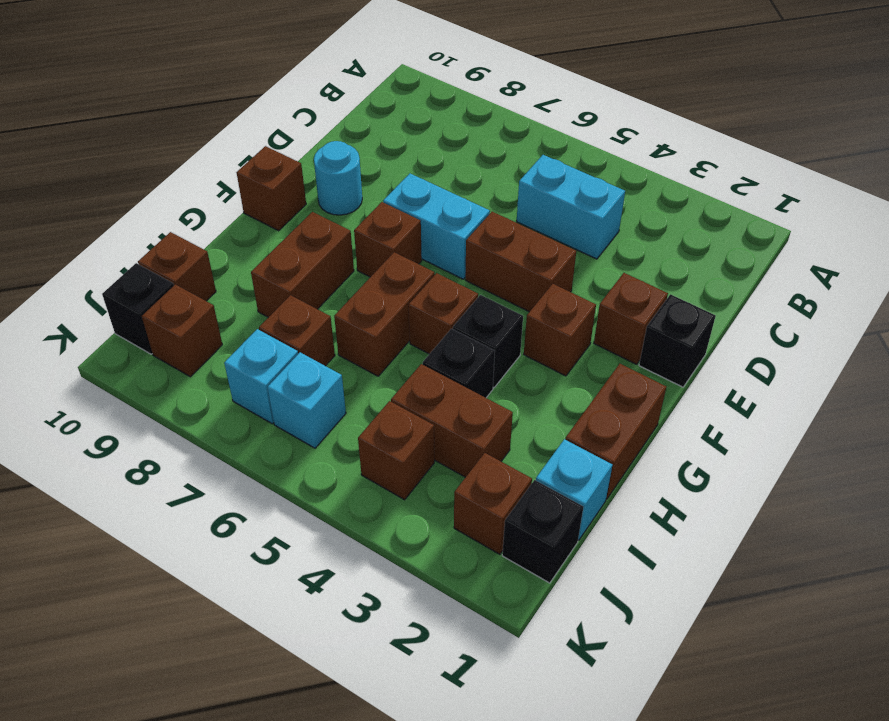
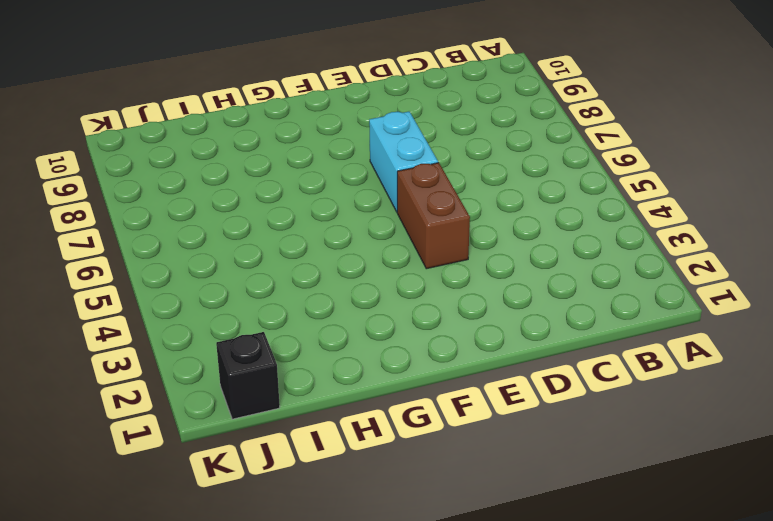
none -> cyan 1x2 brick [517,155,625,259]
none -> black 1x1 brick [639,294,716,387]
none -> brown 1x1 brick [594,273,668,364]

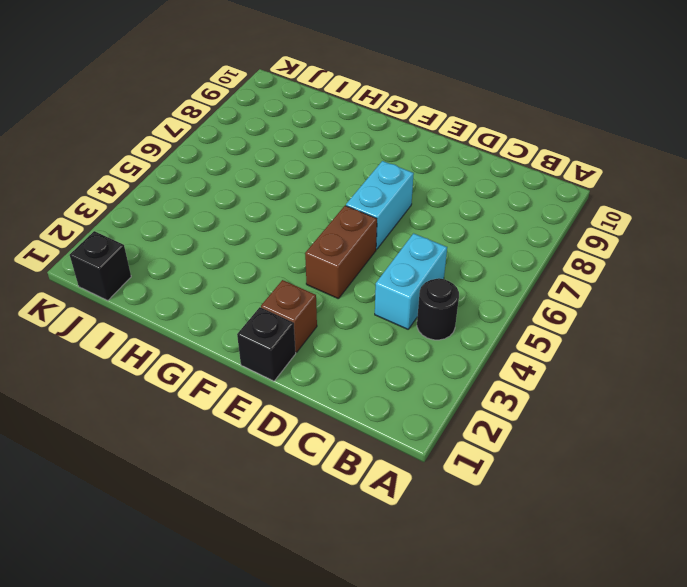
black 1x1 round brick [417,278,459,340] -> none
none -> cyan 1x1 round brick [314,141,362,215]
none -> brown 1x1 brick [524,284,596,376]
none -> brown 1x1 brick [354,202,422,277]

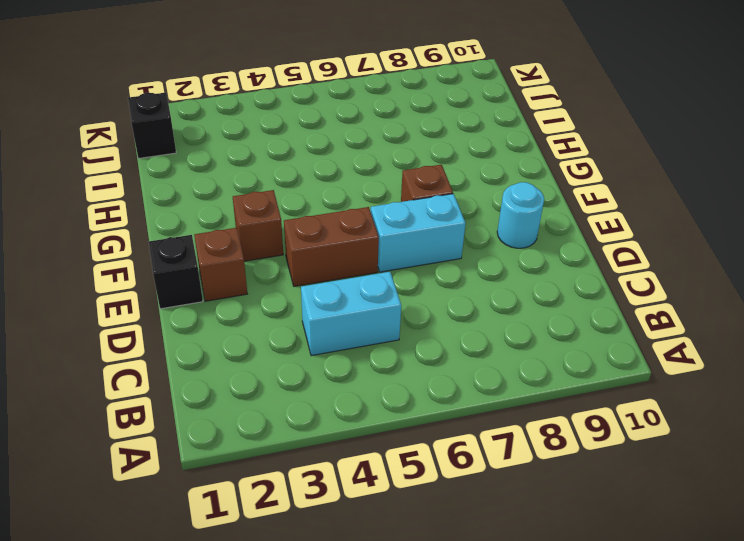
none -> brown 1x1 brick [237,146,306,231]
none -> brown 1x2 brick [565,364,666,499]
none -> black 1x1 brick [453,295,523,387]

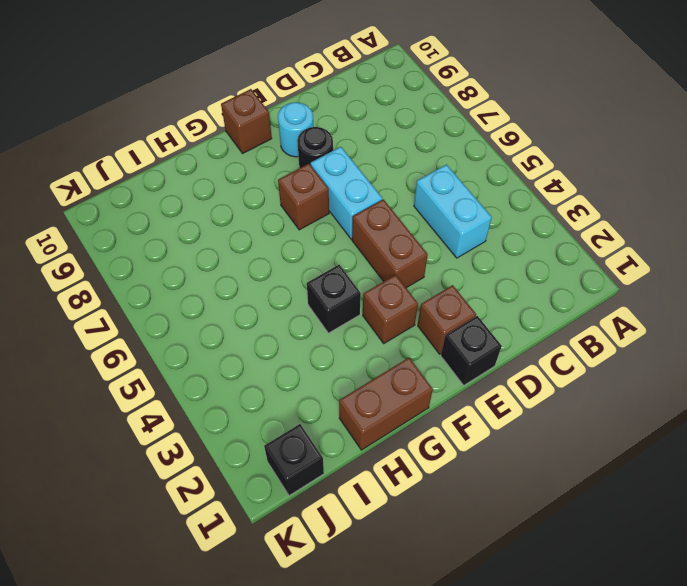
black 1x1 round brick [297,127,333,168] -> none
none -> brown 1x1 brick [409,273,478,354]
none -> brown 1x2 brick [334,252,435,376]
none -> brown 1x2 brick [251,212,354,317]

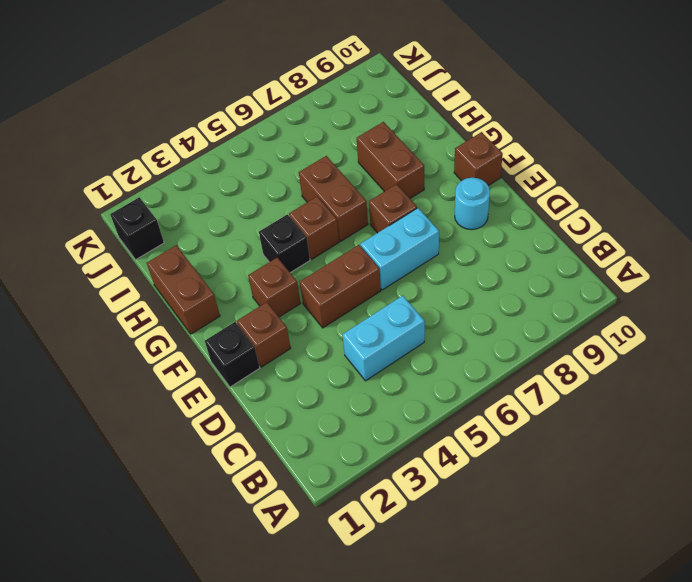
none -> black 1x1 brick [423,329,495,398]
none -> cyan 1x1 brick [536,439,612,540]
none -> brown 1x2 brick [391,364,513,477]

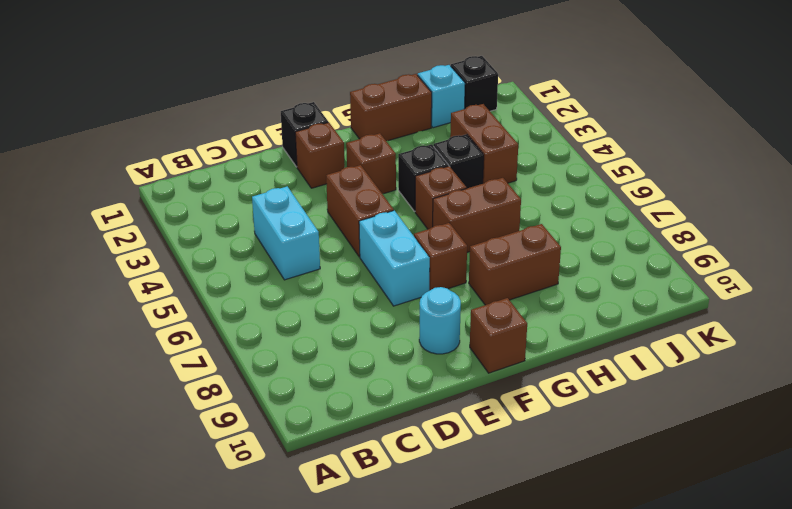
none -> brown 1x1 brick [259,295,335,366]
none -> brown 1x1 brick [138,232,216,301]
none -> brown 1x1 brick [454,453,532,554]

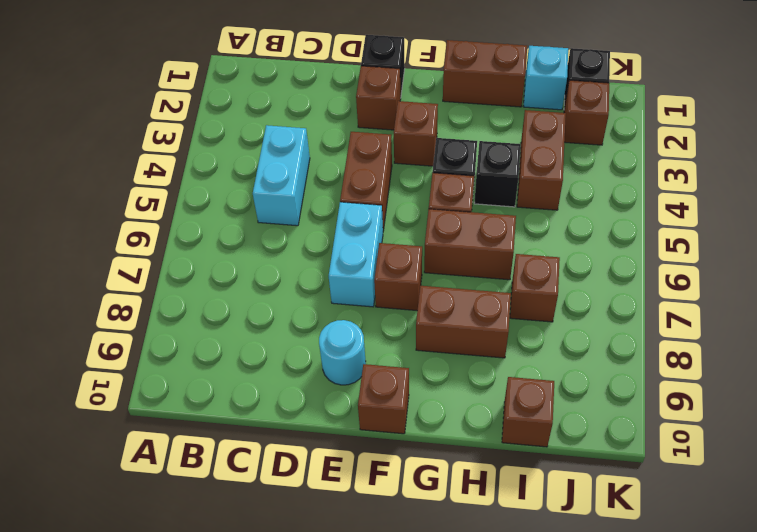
none -> brown 1x1 brick [358,401,434,500]
none -> cyan 1x1 brick [268,352,346,448]
none -> cyan 1x1 brick [224,329,298,424]

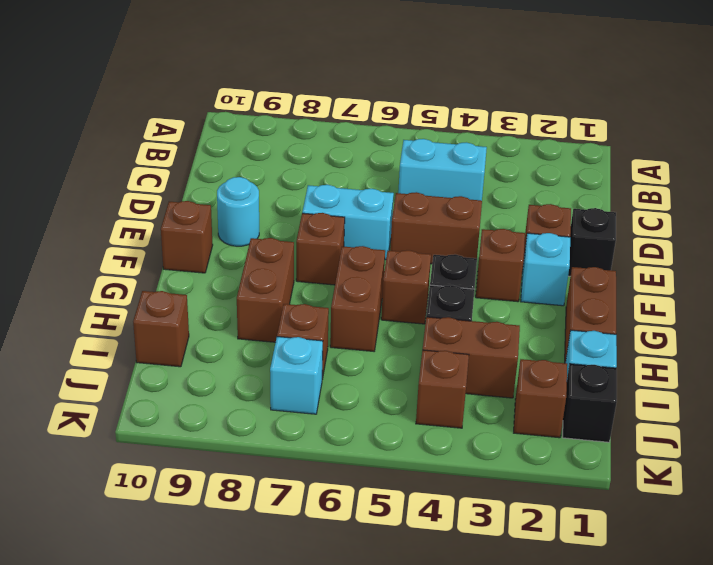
cyan 1x1 brick [521,233,570,306] -> cyan 1x1 brick moved to [268,352,346,448]
none -> brown 1x1 brick [142,284,222,377]
none -> black 1x1 brick [102,263,174,354]

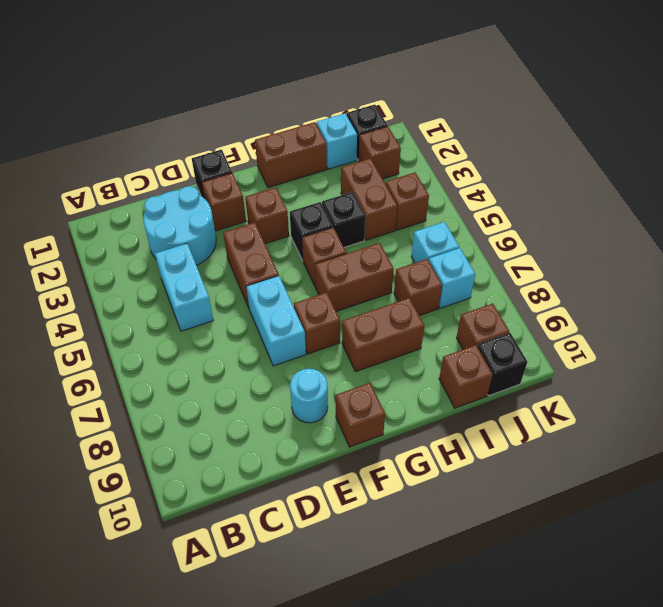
cyan 2x2 round brick [143,186,216,265] -> none

